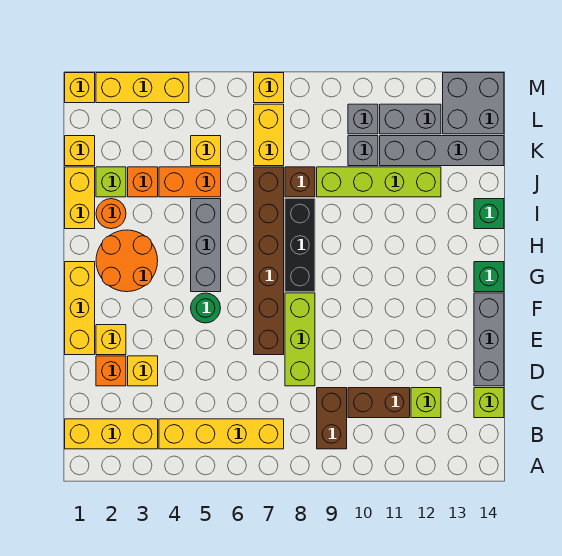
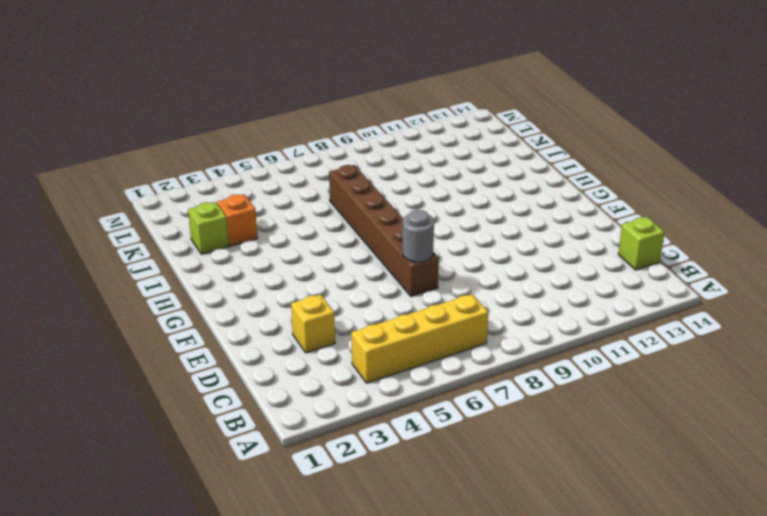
grey 1x1 round brick [403,210,434,262] -> none
none -> yellow 1x3 brick [65,419,158,449]
none -> brown 1x2 brick [317,388,347,449]
none -> brown 1x2 brick [348,388,410,418]
none -> lime 1x1 brick [411,388,441,418]

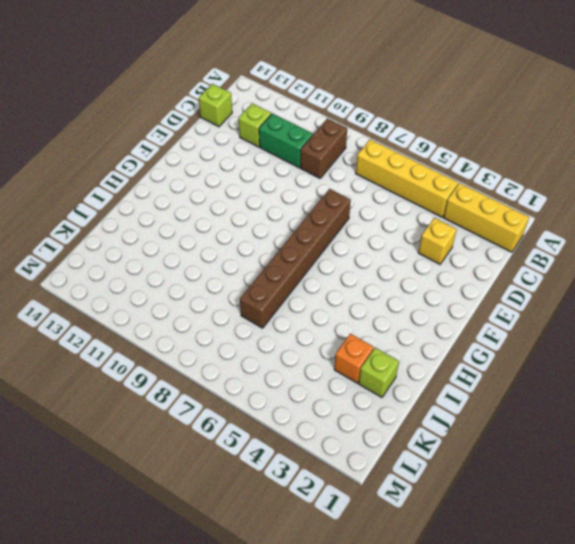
green 1x2 brick [259,113,313,168] -> brown 1x2 brick [348,388,410,418]
none -> orange 1x1 brick [96,356,126,386]
none -> lime 1x3 brick [285,293,315,386]
none -> grey 1x3 brick [474,293,504,386]
none -> yellow 1x3 brick [65,262,95,355]

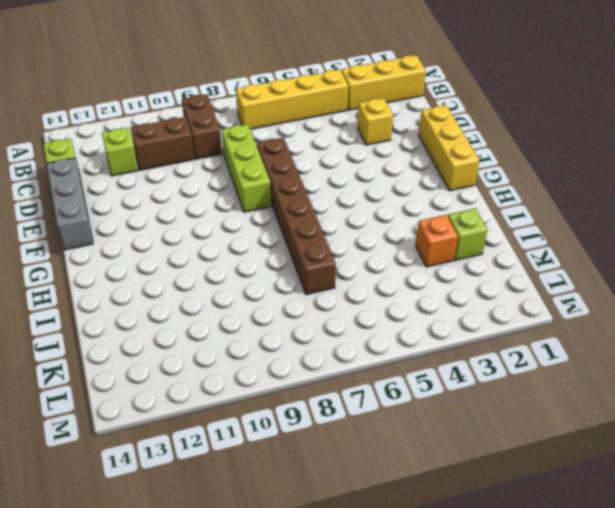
none -> orange 1x1 brick [96,356,126,386]
none -> yellow 1x1 brick [96,325,126,355]
none -> green 1x1 round brick [191,293,221,323]
none -> orange 2x2 round brick [96,230,158,292]

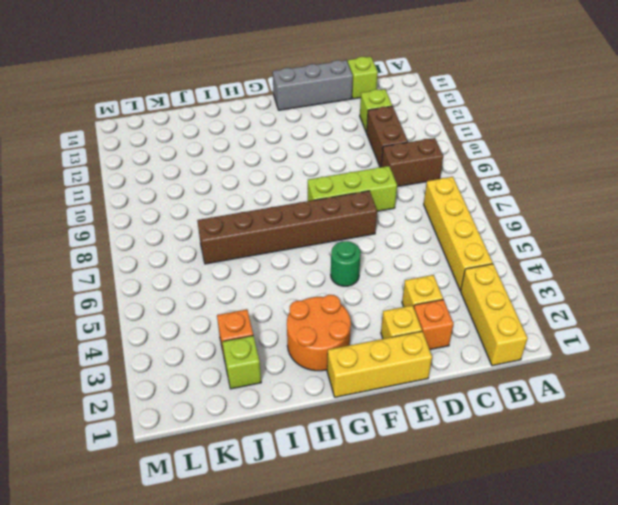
none -> grey 1x3 brick [191,199,221,292]
none -> black 1x3 brick [285,199,315,292]
none -> green 1x1 brick [474,262,504,292]
none -> yellow 1x2 brick [65,167,95,229]

